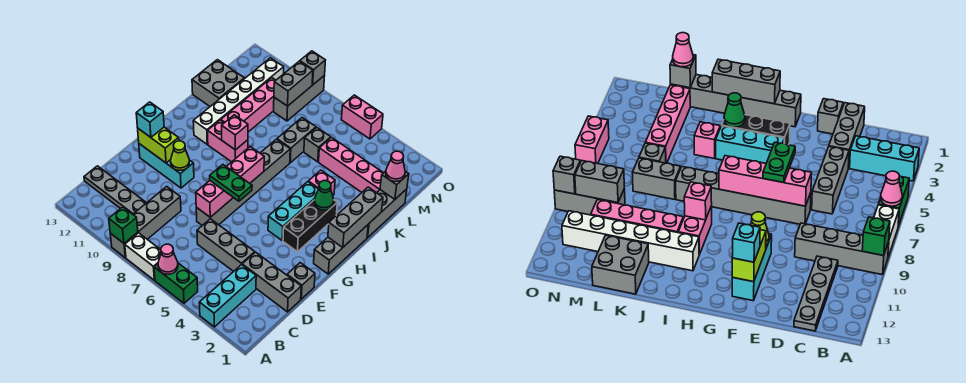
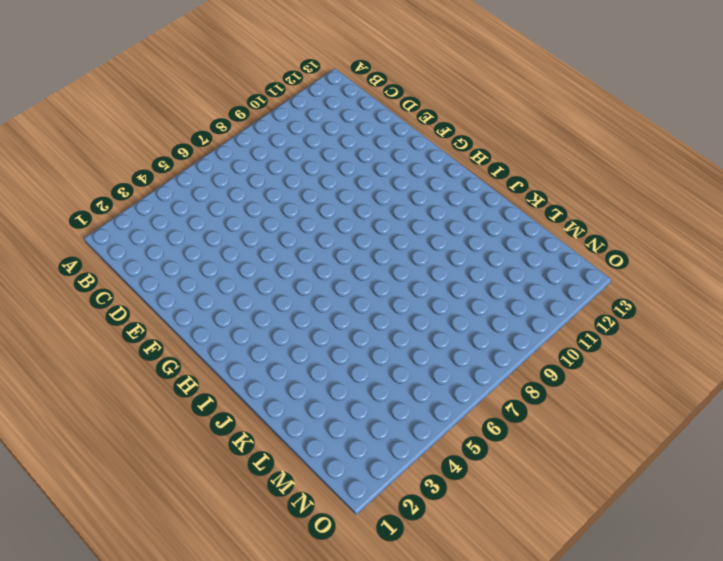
none -> cyan 1x3 brick [199,265,256,327]
none -> green 1x2 brick [154,263,198,303]
none -> white 1x2 brick [125,233,161,280]
none -> grey 1x4 brick [110,186,181,258]

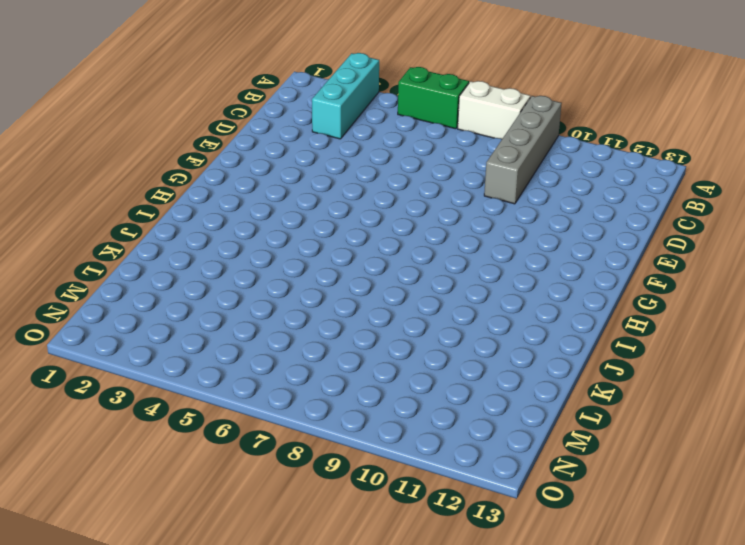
none -> grey 1x4 plate [84,166,146,214]
none -> grey 1x3 brick [242,252,301,312]
none -> grey 1x3 brick [197,219,255,271]
none -> grey 1x1 brick [287,263,315,299]

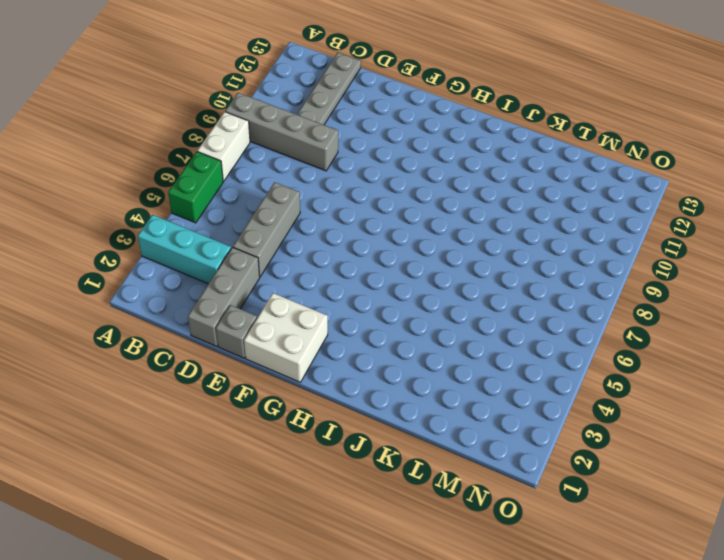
white 2x2 brick [244,293,328,382] -> grey 1x3 brick [314,225,368,274]
none -> grey 1x6 brick [196,139,290,225]
none -> cyan 1x3 brick [139,144,194,188]
none -> black 1x3 brick [283,200,337,252]
none -> cyan 1x3 brick [268,182,318,241]

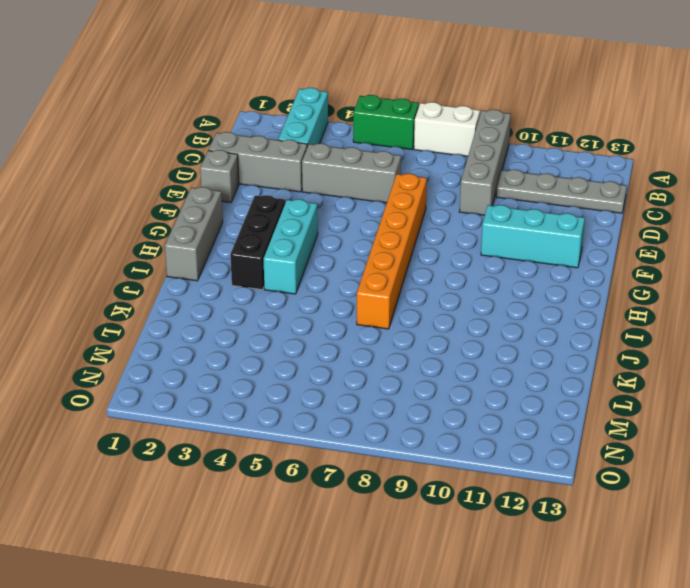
orange 1x6 brick [357,174,427,329] -> grey 1x6 brick [196,139,290,225]
none -> pink 1x2 brick [208,120,248,162]
none -> white 1x6 brick [193,58,284,144]
none -> grey 1x3 brick [367,189,407,238]
none -> pink 1x1 brick [308,170,335,195]

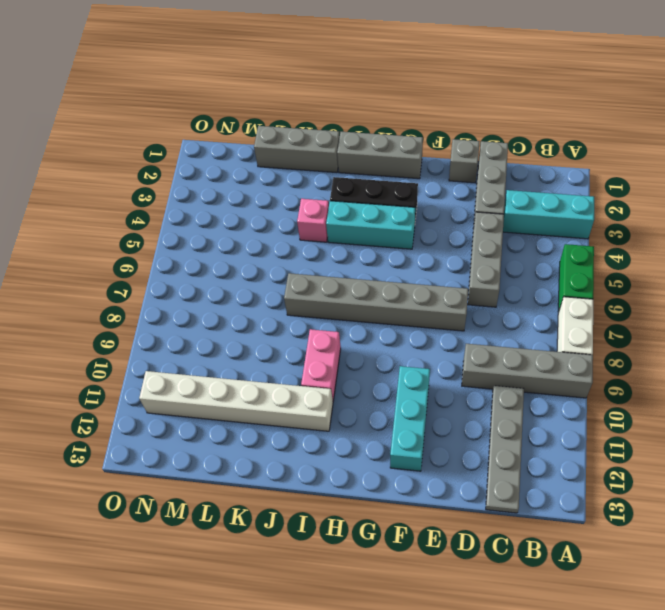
none -> pink 1x4 brick [221,78,276,132]
none -> grey 1x2 brick [277,118,316,163]
none -> grey 2x2 brick [192,60,244,106]
none -> pink 1x4 brick [319,138,383,193]

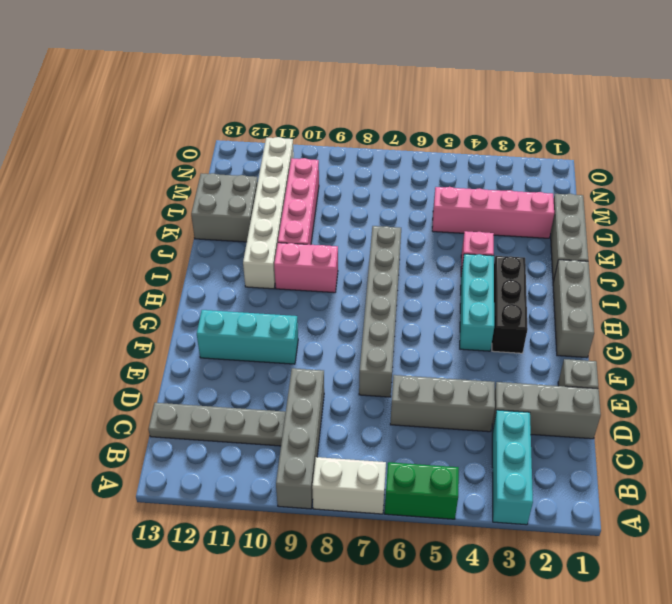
none -> grey 1x2 brick [277,118,316,163]
none -> grey 1x1 brick [304,127,331,162]
none -> grey 1x3 brick [274,75,325,121]
none -> pink 1x2 brick [341,95,383,139]

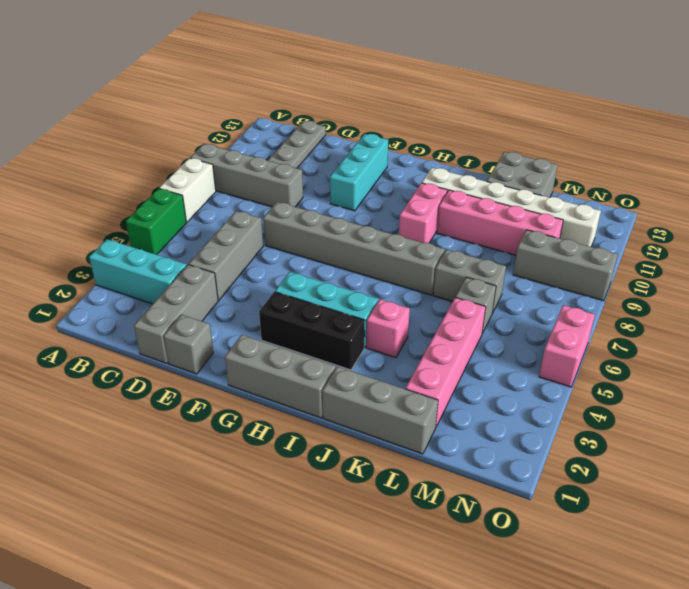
none -> pink 1x1 cone [158,244,178,274]
none -> green 1x1 brick [109,207,138,243]
none -> pink 1x4 brick [196,147,264,217]
none -> lime 1x1 cone [171,141,189,170]

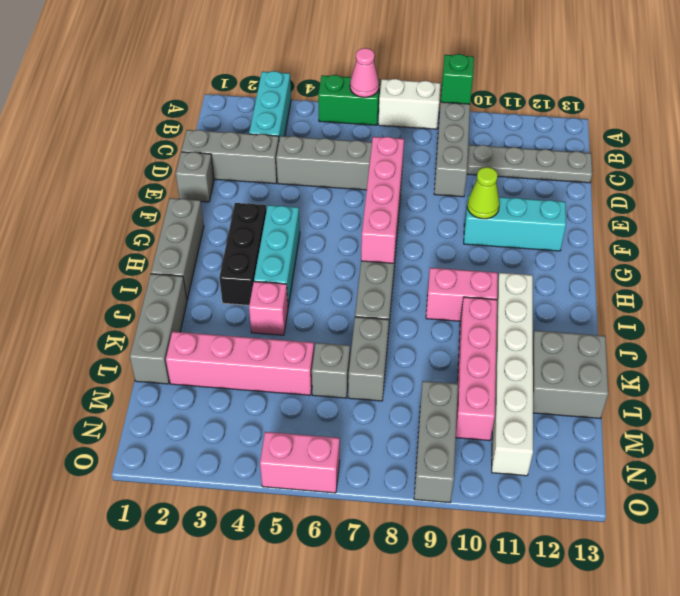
none -> lime 1x2 brick [138,127,179,163]
none -> grey 1x3 brick [328,187,383,248]
none -> green 1x1 cone [314,181,334,210]
none -> pink 1x1 brick [222,115,248,150]

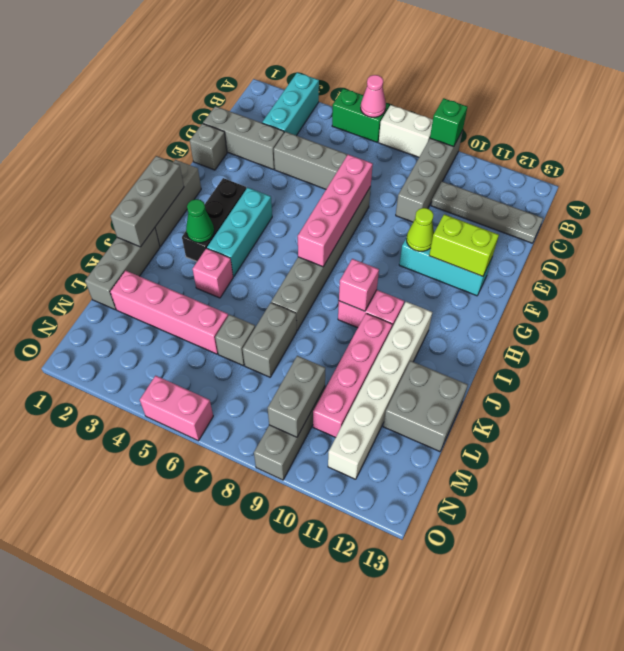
none -> grey 1x1 brick [380,171,409,199]
none -> grey 1x1 brick [300,51,325,85]
none -> green 1x2 plate [210,165,252,201]
none -> cyan 1x1 brick [136,102,164,137]

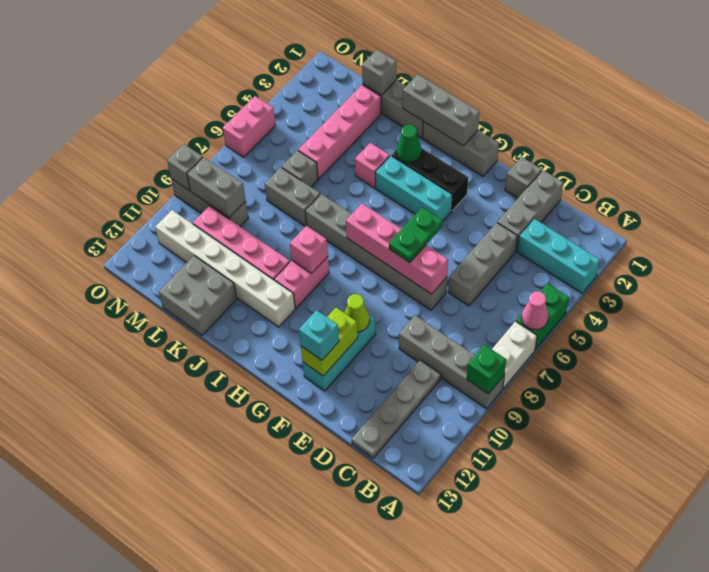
none -> pink 1x1 cone [386,151,405,181]

